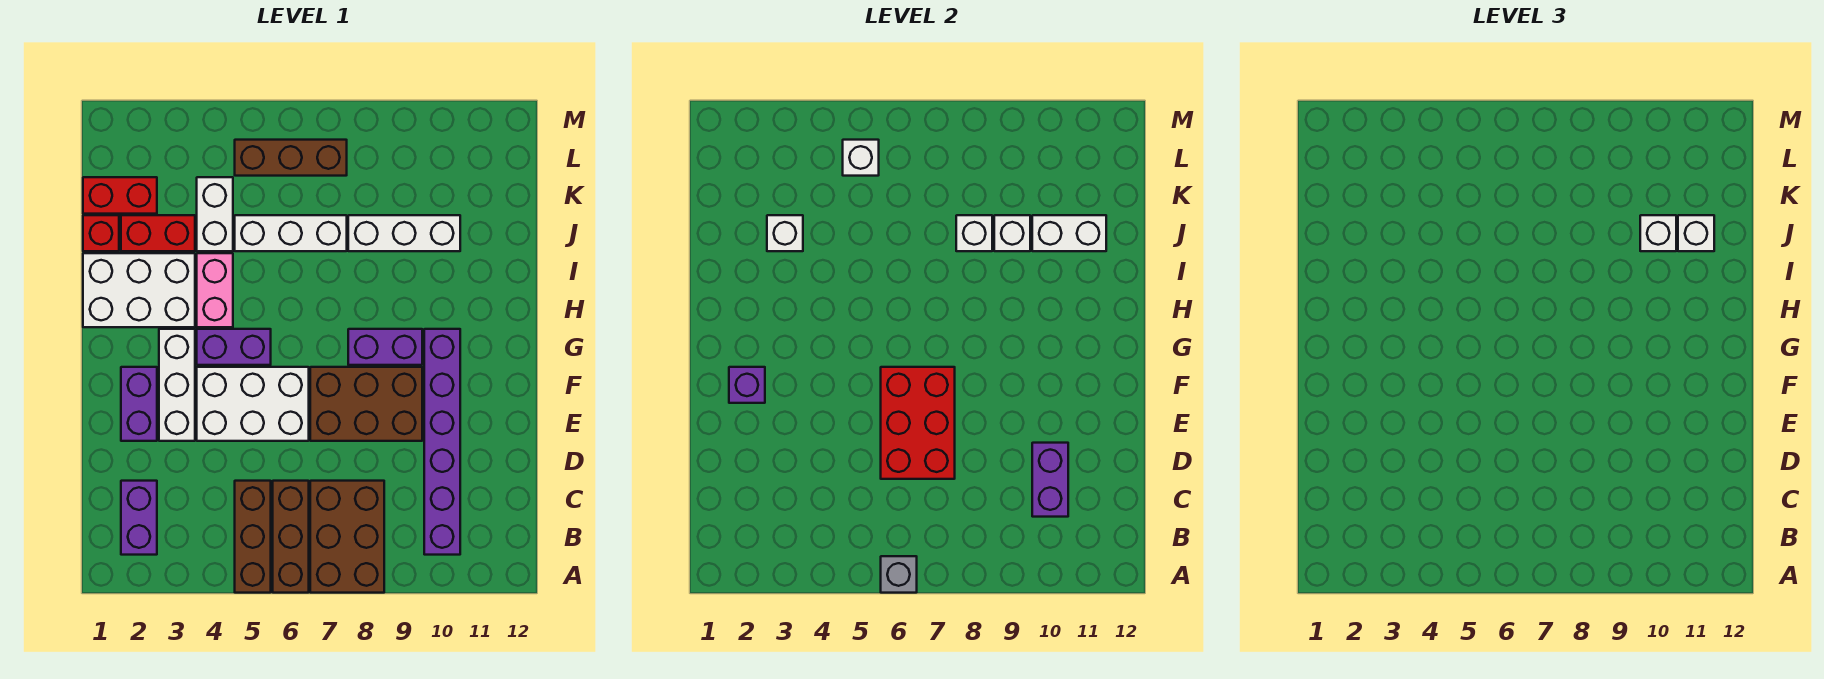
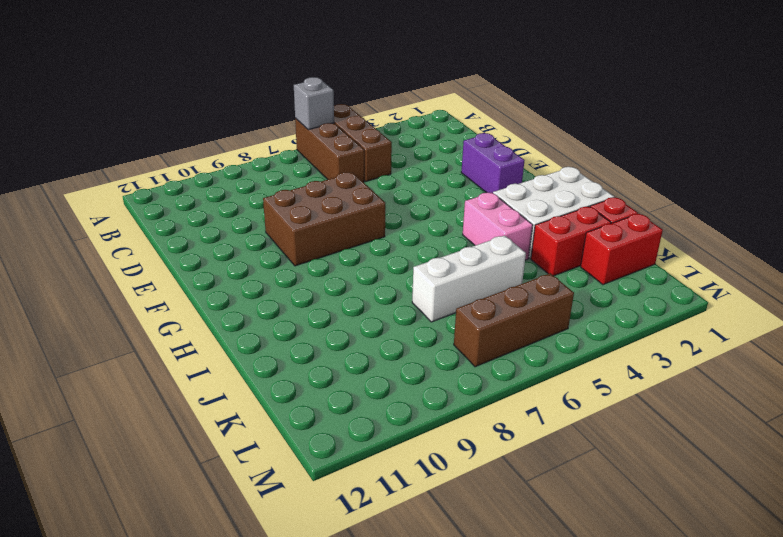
none -> brown 2x3 brick [310,481,384,593]
none -> purple 1x2 brick [121,481,157,555]
none -> purple 1x6 brick [424,329,460,555]
none -> white 1x3 brick [159,329,195,441]

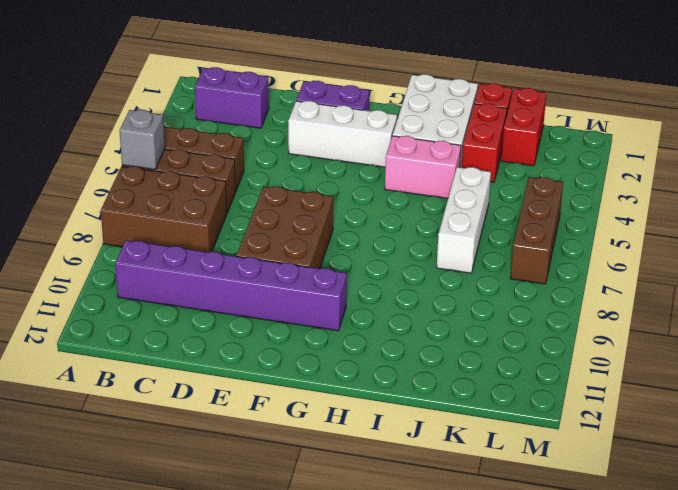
none -> white 2x3 brick [197,367,309,441]
none -> purple 1x2 brick [197,329,271,365]
none -> purple 1x2 brick [348,329,422,365]
none -> white 1x2 brick [197,177,233,251]

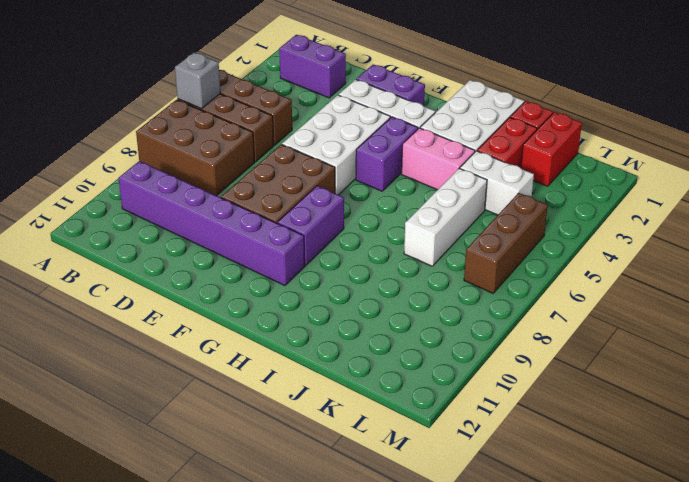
none -> white 1x3 brick [348,215,460,251]
none -> purple 1x2 brick [1032,443,1068,517]
none -> red 2x3 brick [881,367,955,479]
none -> purple 1x1 brick [729,367,765,403]

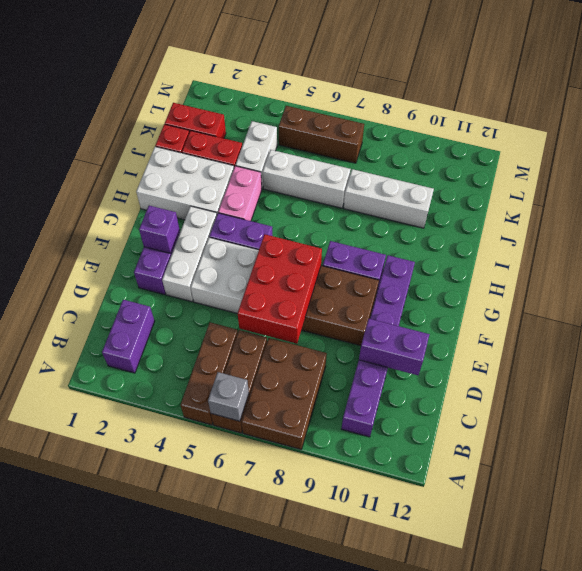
purple 1x2 brick [359,319,430,375] -> purple 1x2 brick turned to [1032,443,1068,517]
none -> white 1x1 brick [767,215,803,251]
none -> white 1x1 brick [956,215,992,251]
none -> white 1x1 brick [994,215,1030,251]
none -> white 1x2 brick [1032,215,1106,251]

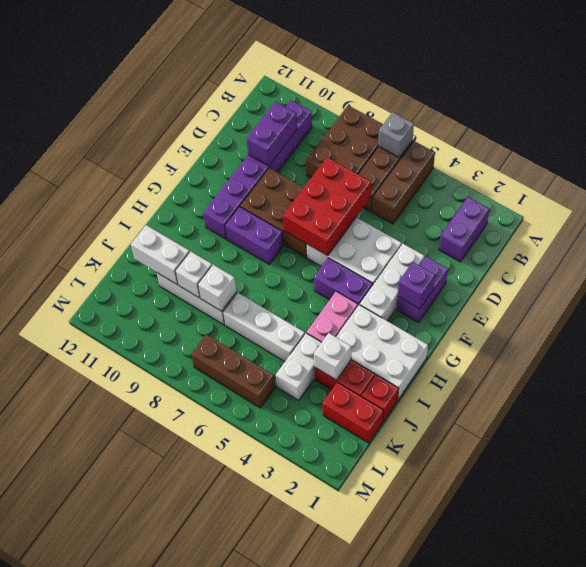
none -> white 1x1 brick [843,140,879,176]
none -> white 1x1 brick [1640,215,1676,251]
none -> white 1x1 brick [1678,215,1714,251]

